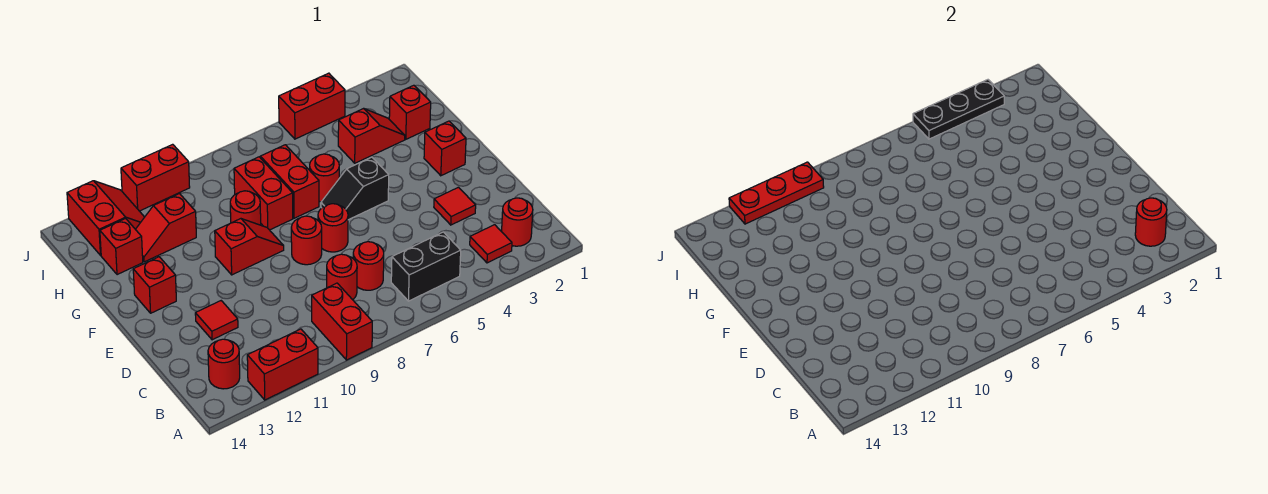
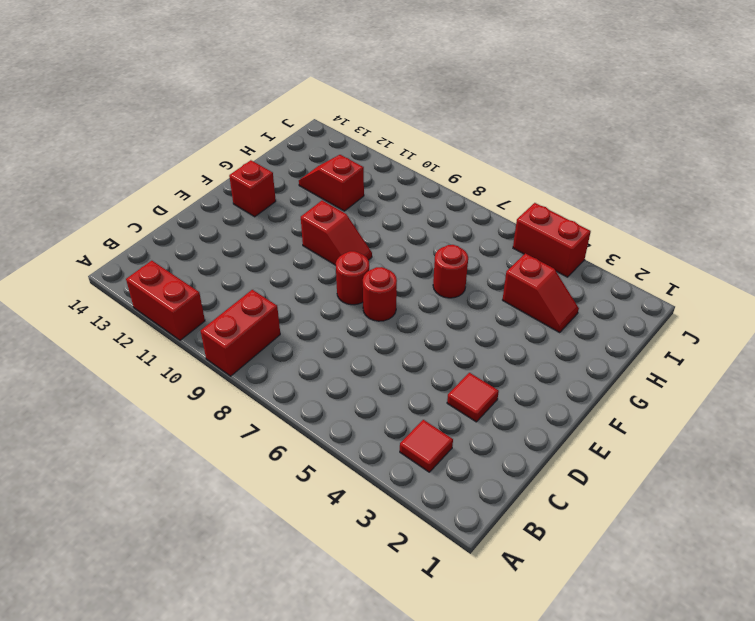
none -> red 1x1 round brick [502,198,533,246]
none -> black 1x2 brick [391,232,461,301]
none -> red 1x1 round brick [208,339,240,389]
none -> red 1x1 round brick [353,242,384,290]

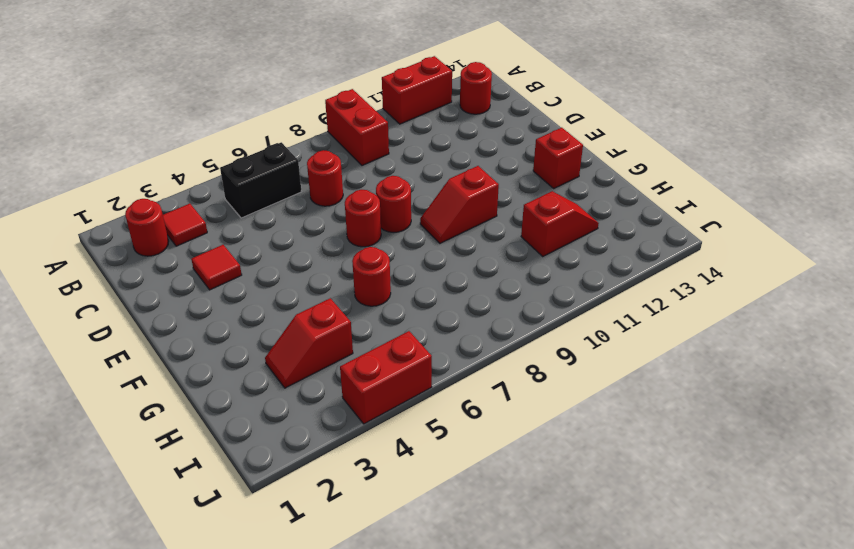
none -> red 1x1 round brick [327,254,357,300]
none -> red 1x1 tile [195,301,238,340]
none -> red 1x1 brick [424,121,466,176]
none -> black 1x2 slope [321,157,389,220]

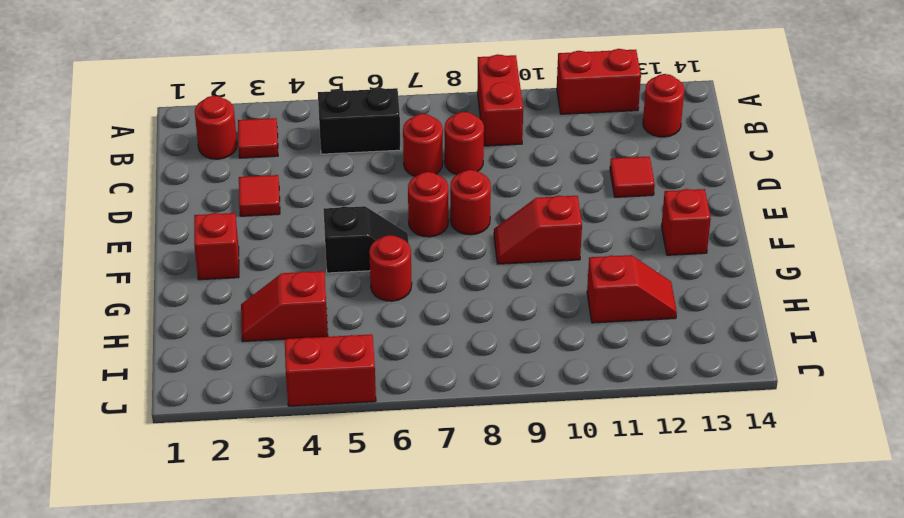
none -> red 1x2 brick [260,145,319,218]
none -> red 1x2 brick [234,157,293,230]
none -> red 1x1 round brick [230,191,261,225]
none -> red 1x1 brick [389,85,431,139]

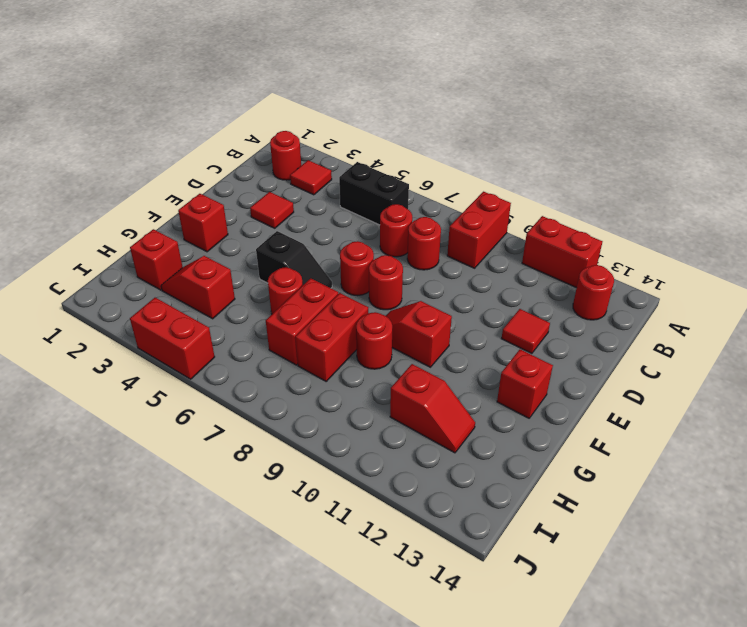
none -> red 1x1 brick [100,219,143,275]
none -> red 2x2 slope [67,181,144,255]
none -> red 1x2 brick [121,144,190,211]
none -> red 1x1 round brick [1135,198,1167,246]

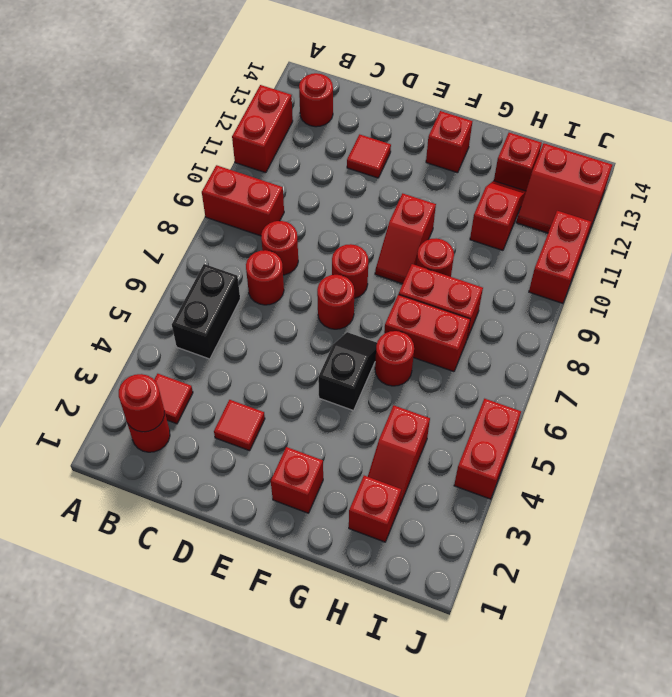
none -> black 1x3 plate [913,80,1004,139]
none -> red 1x3 plate [729,162,824,224]

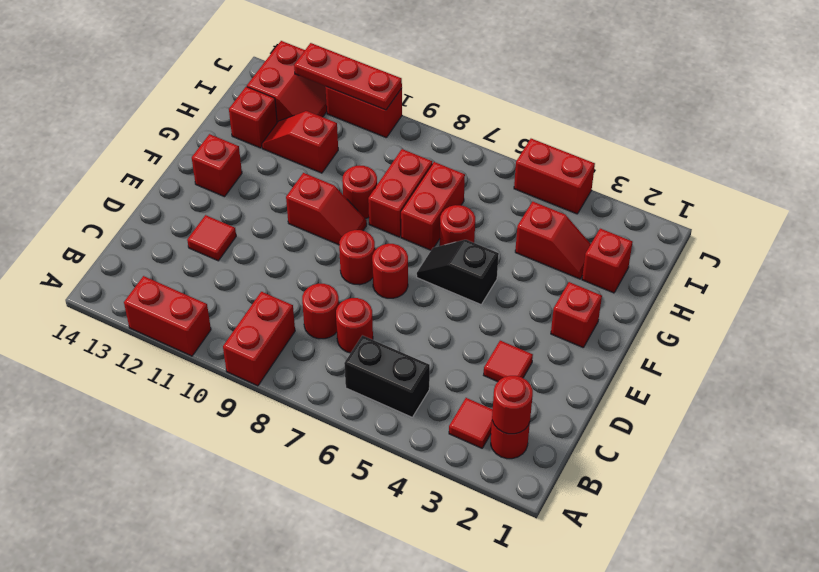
none -> red 1x1 round brick [208,339,240,389]
none -> black 1x3 plate [913,80,1004,139]

